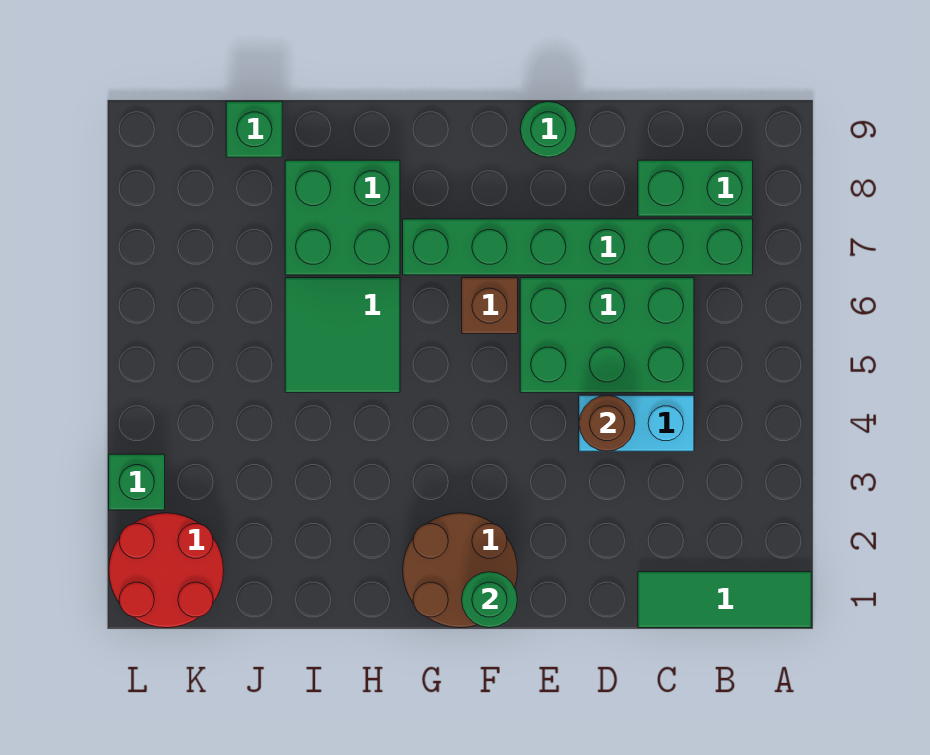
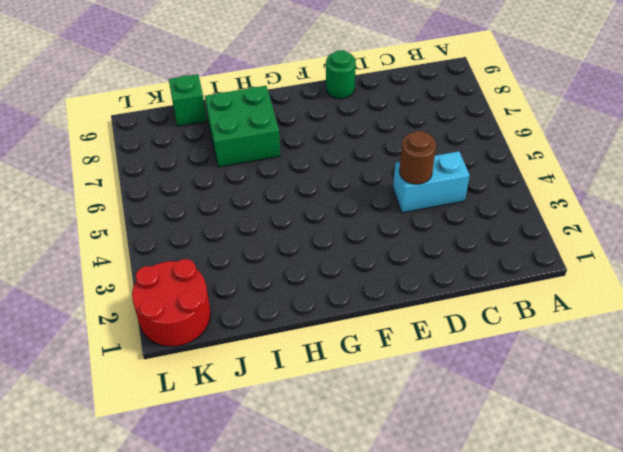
none -> green 1x3 tile [638,572,811,628]
none -> green 1x6 brick [403,219,753,275]
none -> green 1x2 brick [638,160,753,216]

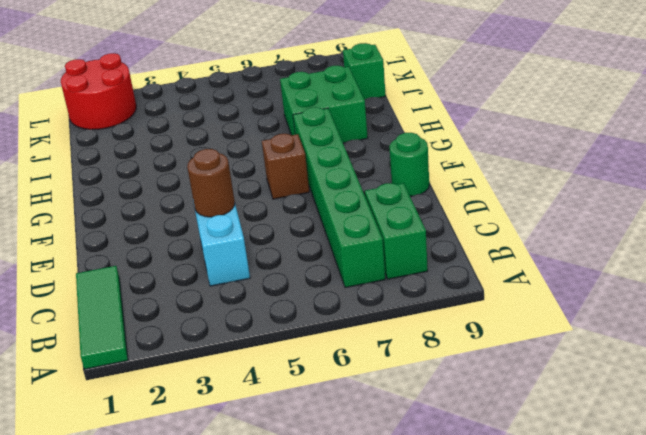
none -> green 2x3 brick [520,278,694,393]
none -> brown 2x2 round brick [403,513,518,628]
none -> green 2x2 tile [285,278,400,393]

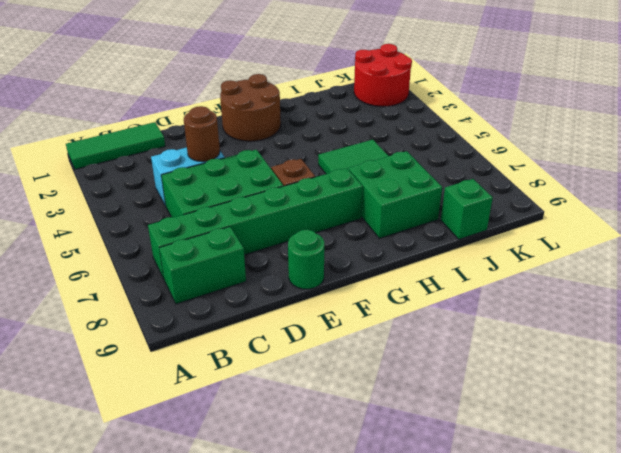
none -> green 1x1 brick [109,454,165,510]
none -> green 1x1 round brick [462,572,517,628]

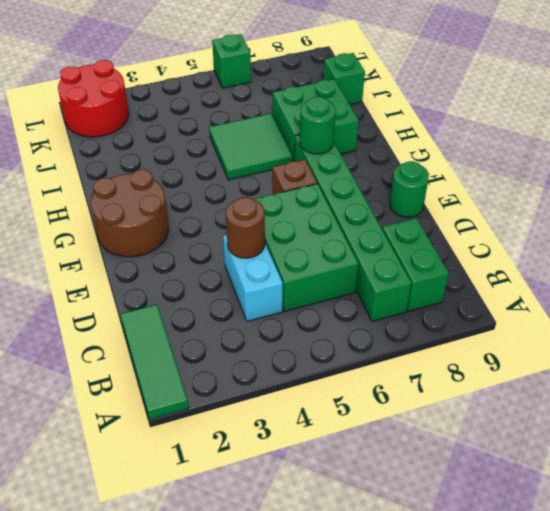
green 1x1 round brick [300,97,336,154] -> green 1x1 round brick moved to [462,572,517,628]
green 1x1 brick [212,34,251,88] -> green 1x1 brick moved to [109,454,165,510]

